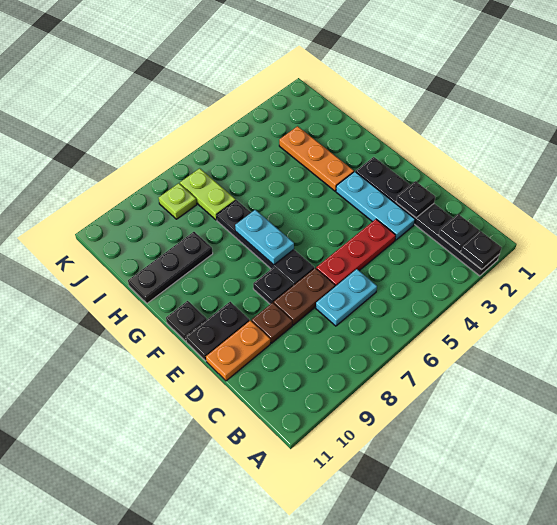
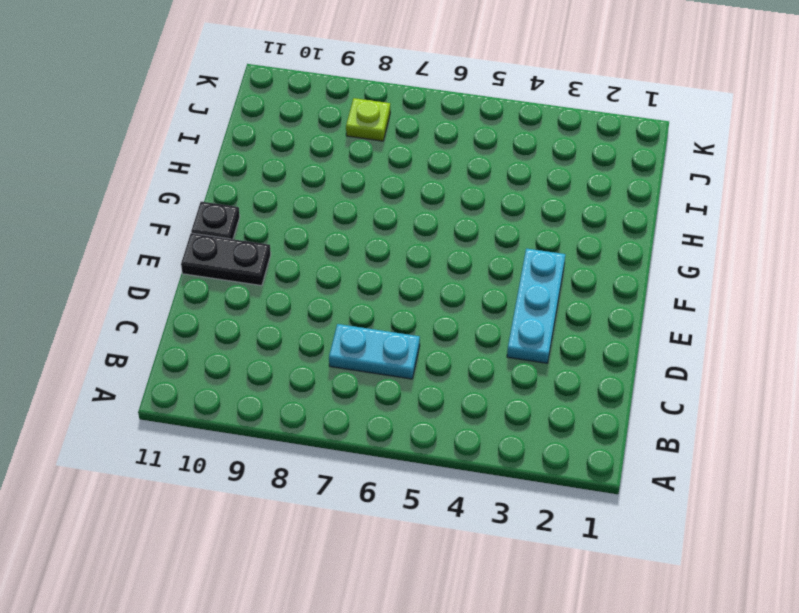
none -> black 1x6 plate [356,157,499,276]
none -> red 1x3 plate [316,219,396,286]
none -> brown 1x2 plate [274,268,335,325]

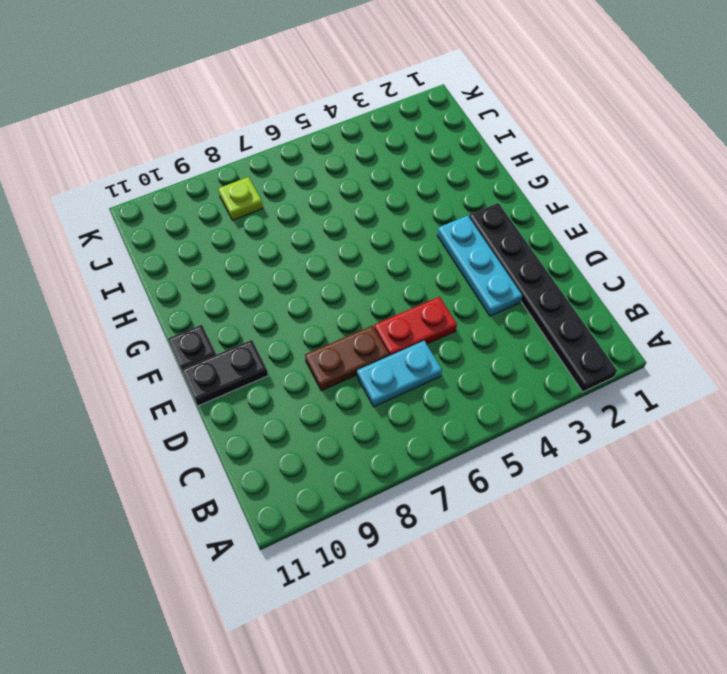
red 1x2 plate [374,297,457,356] -> red 1x3 plate [316,219,396,286]
none -> brown 1x1 plate [252,302,292,343]
none -> orange 1x2 plate [206,321,270,381]
none -> black 1x4 plate [217,200,314,285]

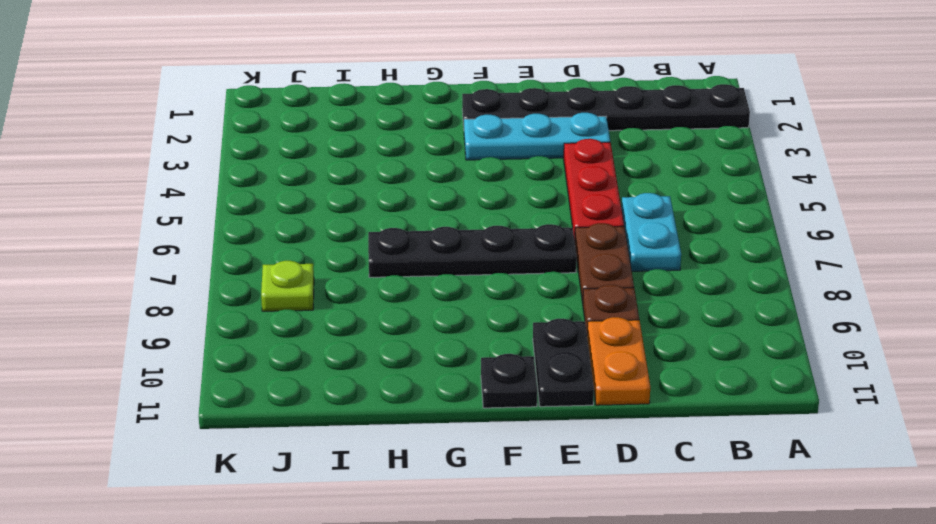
none -> black 1x1 plate [253,267,293,304]
none -> orange 1x3 plate [279,126,354,191]
none -> black 1x3 plate [128,232,213,303]

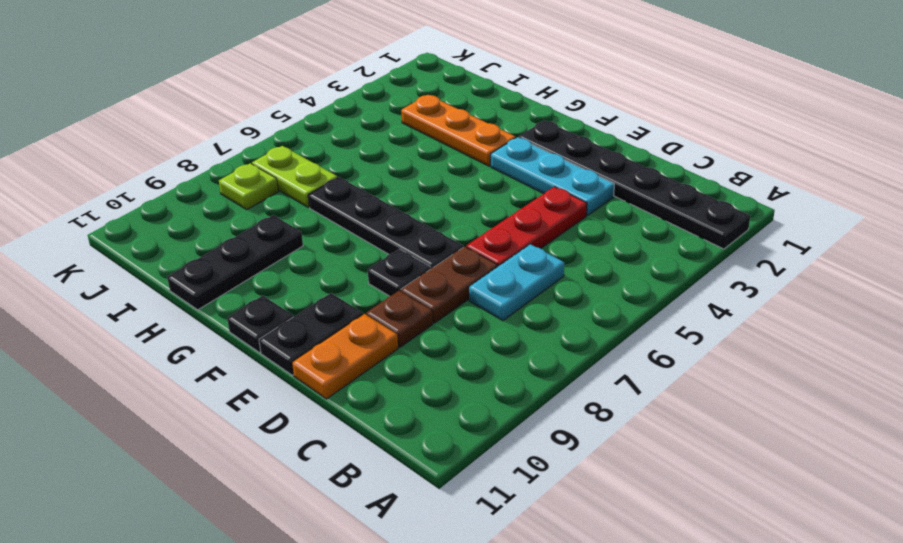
none -> black 1x1 plate [461,231,502,270]
none -> black 1x1 plate [439,214,479,252]
none -> black 1x1 plate [396,181,435,218]

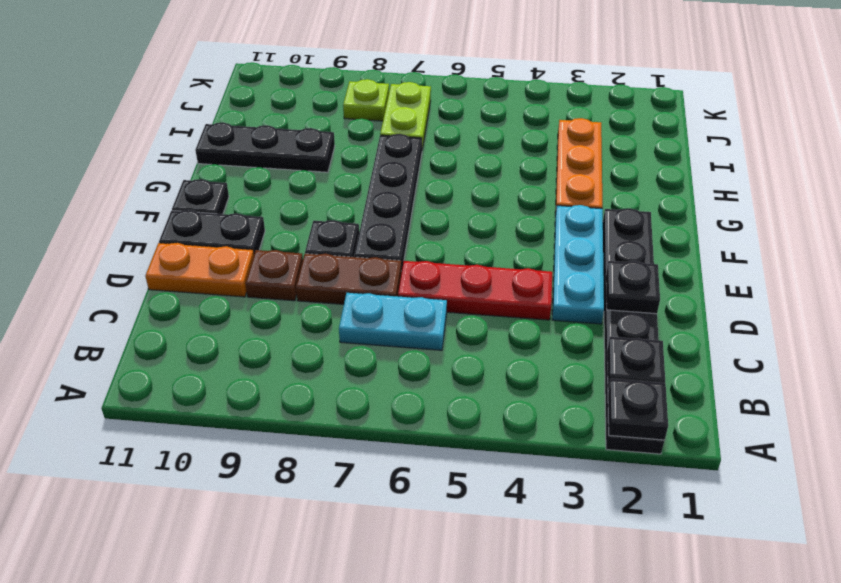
none -> cyan 1x2 plate [235,210,294,265]

